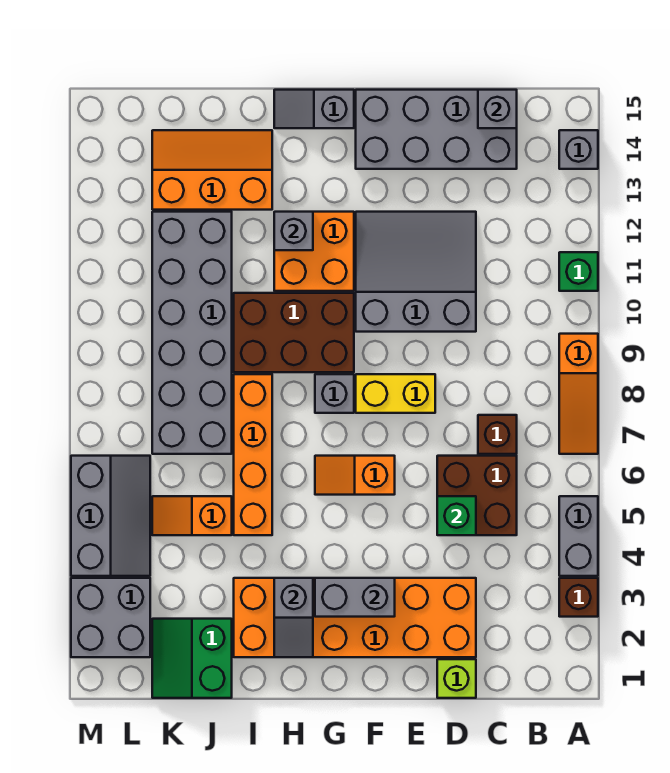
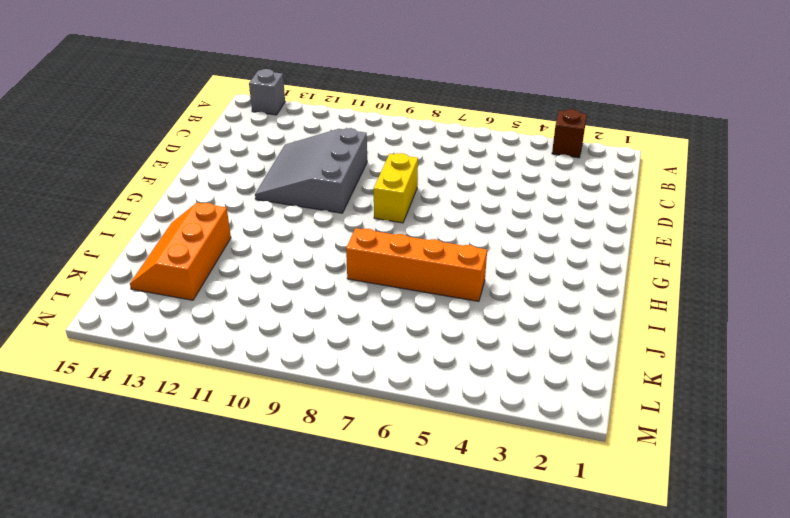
none -> grey 1x2 brick [559,496,598,576]
none -> orange 1x3 slope [559,334,598,454]
none -> green 1x1 brick [559,252,598,291]

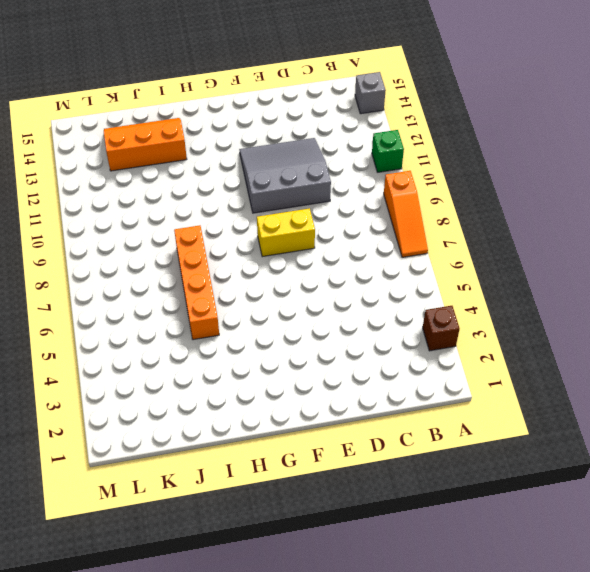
none -> grey 1x2 brick [559,496,598,576]
none -> brown 2x2 brick [437,456,517,535]
none -> brown 1x1 brick [478,415,517,454]

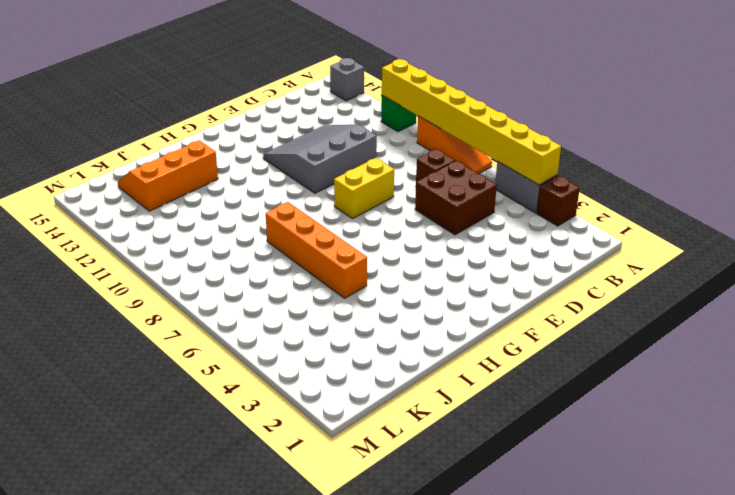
yellow 1x8 brick [382,59,561,185] -> none
none -> grey 2x4 brick [356,90,517,169]
none -> lime 1x1 brick [437,659,476,698]
none -> orange 2x6 brick [234,578,476,657]

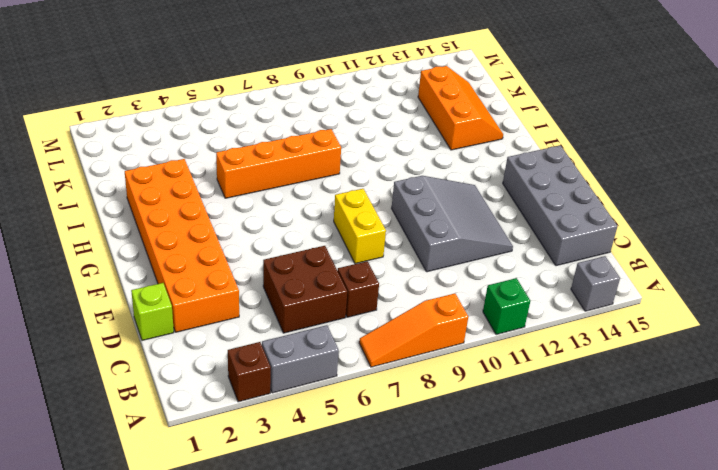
none -> orange 1x2 slope [315,456,395,495]
none -> grey 1x1 brick [315,374,354,413]
none -> brown 2x3 brick [234,293,354,372]

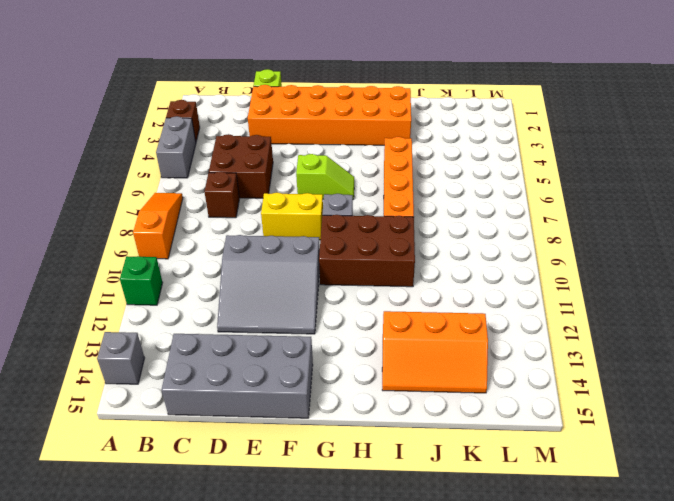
lime 1x2 slope [296,154,354,199] -> orange 1x2 slope [315,456,395,495]
none -> orange 2x2 brick [274,212,354,291]
none -> grey 1x2 slope [274,90,354,128]
none -> green 2x2 slope [152,619,232,698]

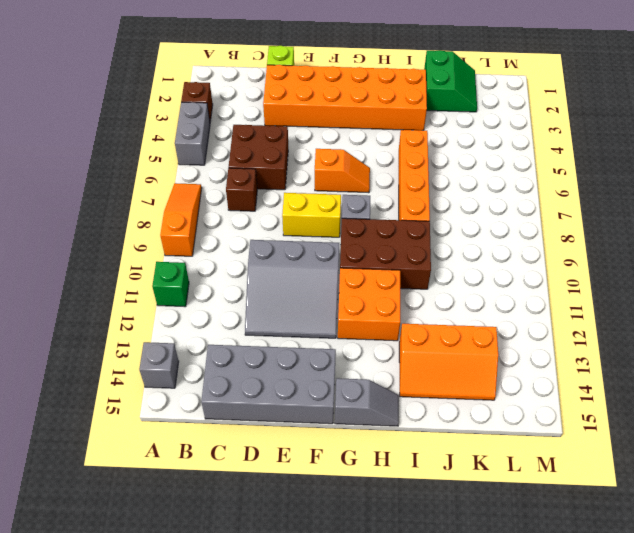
none -> orange 1x2 slope [152,496,232,535]
none -> grey 2x6 brick [152,212,232,454]
none -> grey 2x2 brick [71,578,150,657]

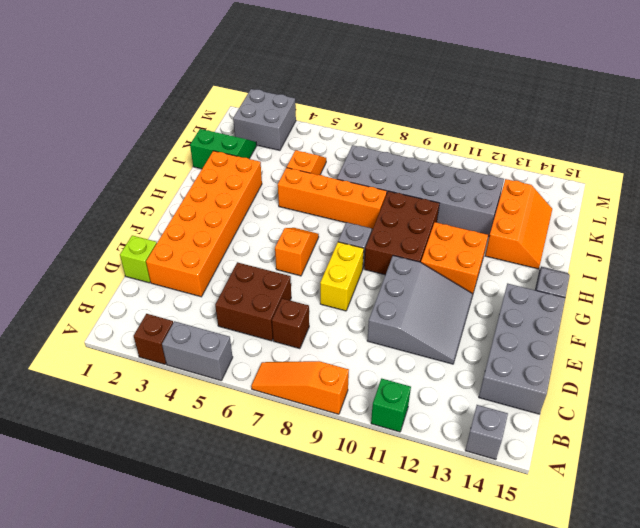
none -> grey 2x3 slope [71,456,150,576]
none -> grey 1x1 brick [478,90,517,128]
none -> green 1x1 brick [437,496,476,535]

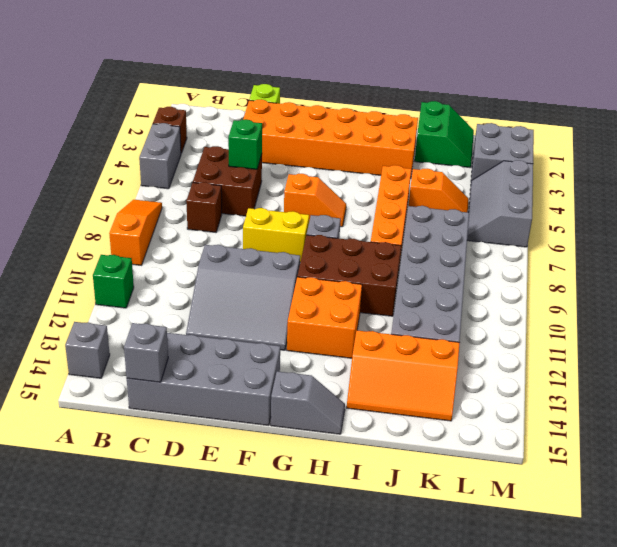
none -> grey 1x2 brick [315,578,395,617]
none -> grey 1x2 slope [274,578,313,657]
none -> grey 1x1 brick [274,212,313,250]

